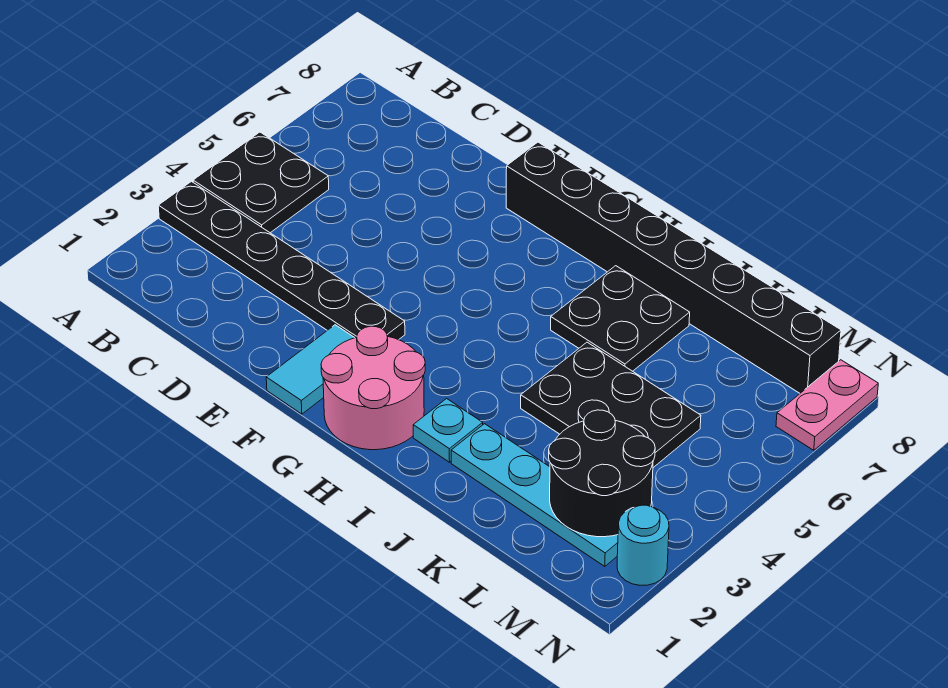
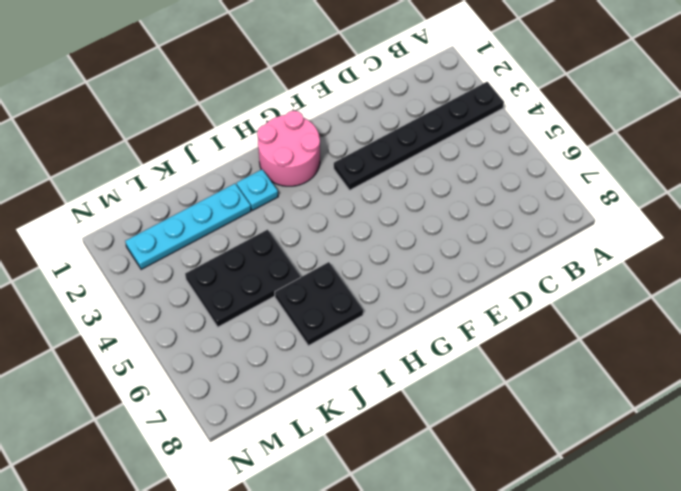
none -> black 2x2 plate [193,132,329,233]
none -> cyan 1x2 tile [266,325,355,414]
none -> black 1x8 brick [506,142,841,393]

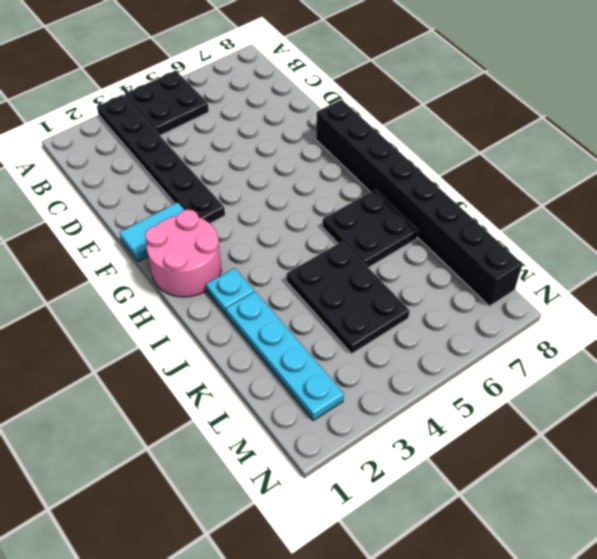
none -> cyan 1x1 round brick [617,505,669,585]
none -> pink 1x2 plate [776,360,878,450]
none -> black 2x2 round brick [549,410,655,537]

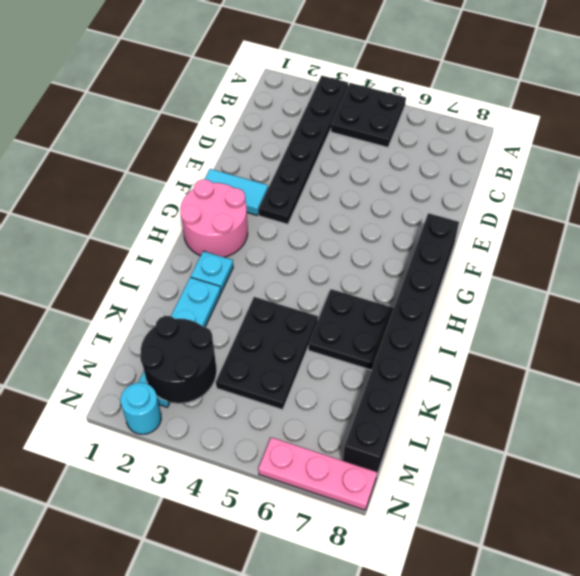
pink 1x3 plate [258,437,377,510] -> pink 1x2 plate [776,360,878,450]

